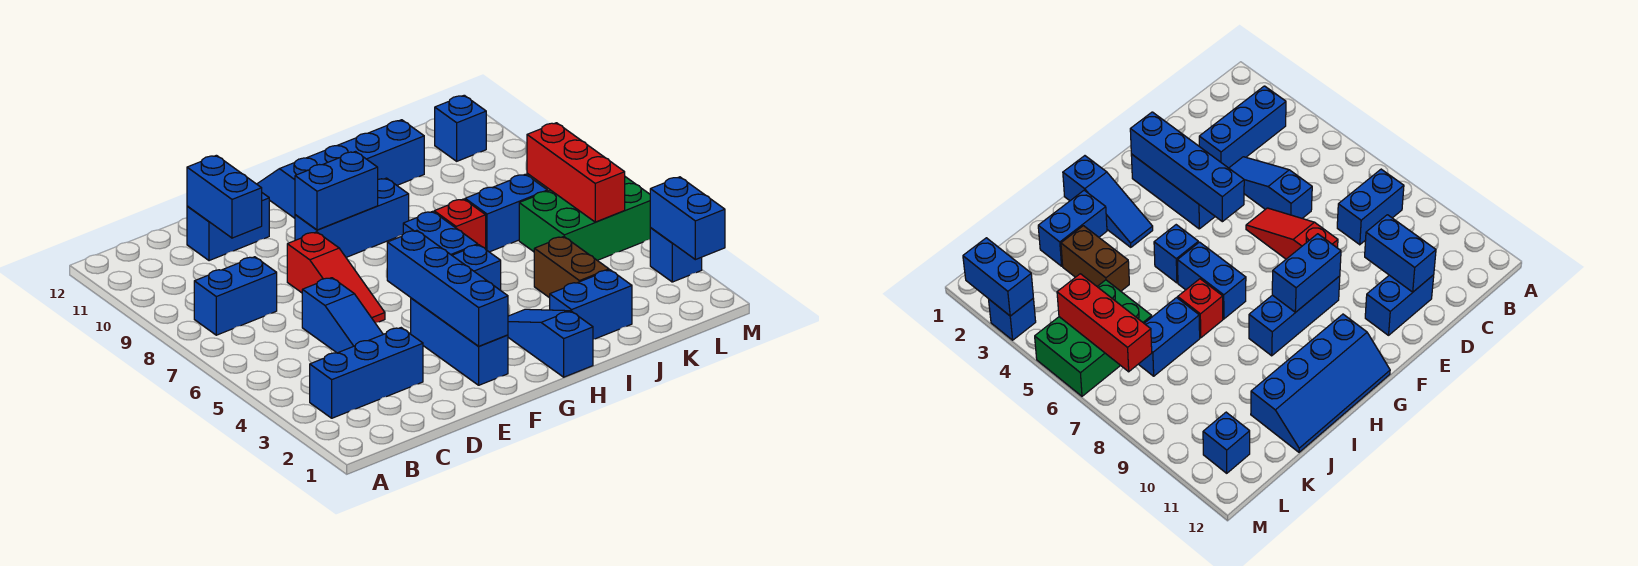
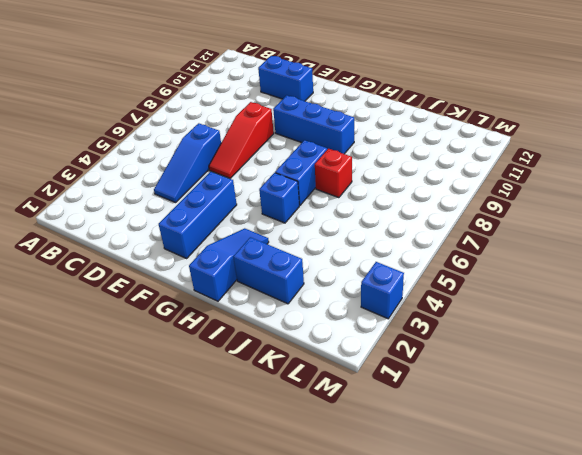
none -> blue 1x3 brick [310,328,423,418]
none -> blue 1x2 brick [194,257,277,335]
none -> blue 2x4 slope [257,120,424,218]

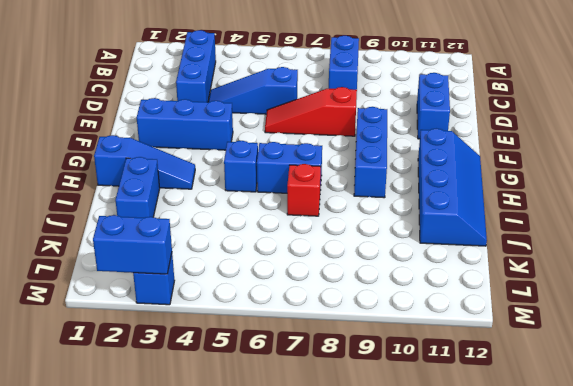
none -> brown 1x2 brick [534,237,609,298]
none -> blue 1x2 brick [465,174,548,252]
none -> green 2x3 brick [519,177,651,260]

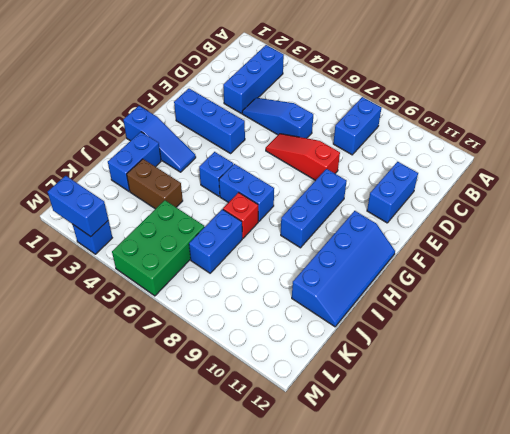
none -> blue 1x1 brick [435,95,486,161]
none -> blue 1x2 brick [187,155,262,238]
none -> blue 1x4 brick [387,230,508,346]

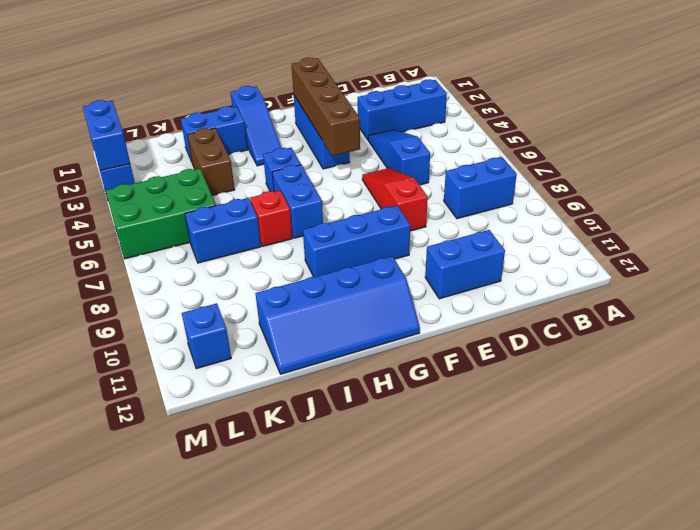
brown 1x4 brick [291,58,360,156] -> blue 1x4 brick [387,230,508,346]
none -> blue 1x2 brick [187,155,262,238]
none -> blue 1x2 brick [295,152,378,230]
none -> red 1x3 brick [527,123,625,222]

